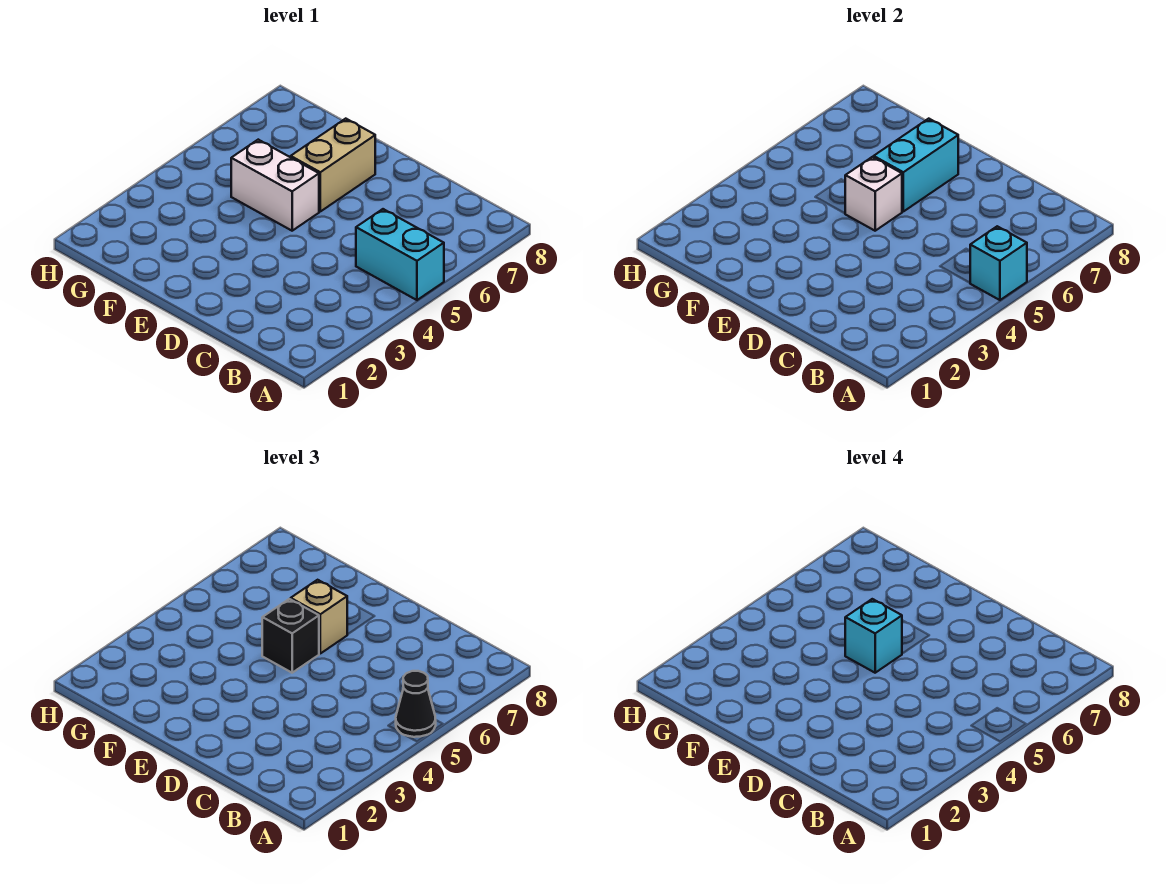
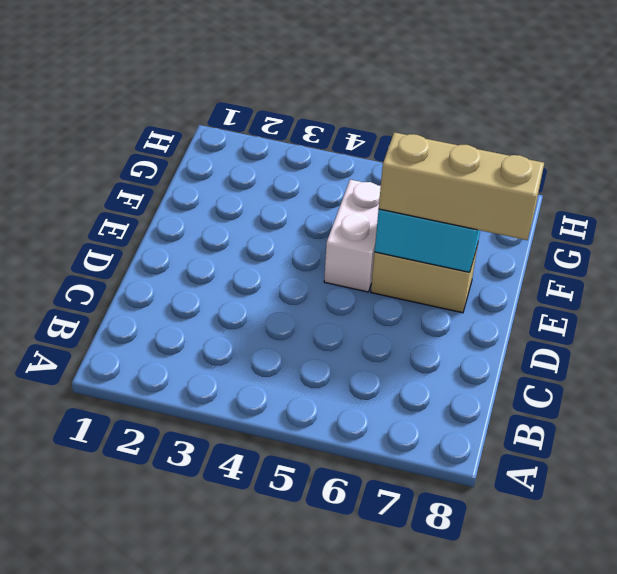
tan 1x3 brick [379,132,544,240] -> tan 1x1 brick [291,580,348,653]
none -> cyan 1x2 brick [356,209,444,300]
none -> cyan 1x1 brick [970,226,1027,300]

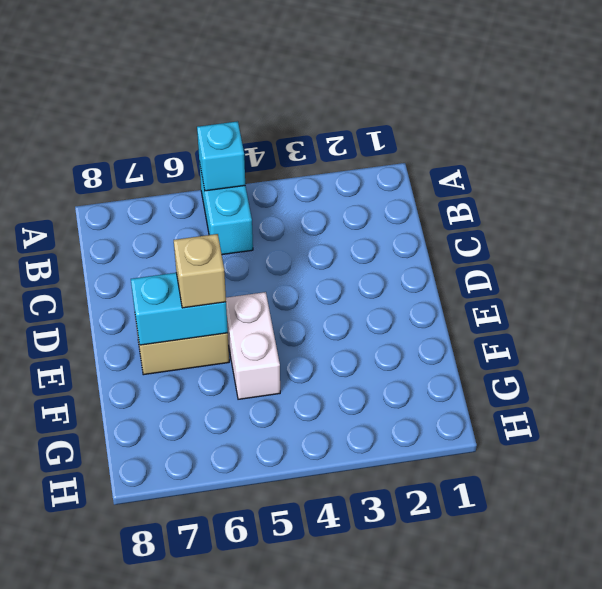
none -> white 1x1 brick [845,157,902,231]
none -> black 1x1 cone [396,671,436,737]

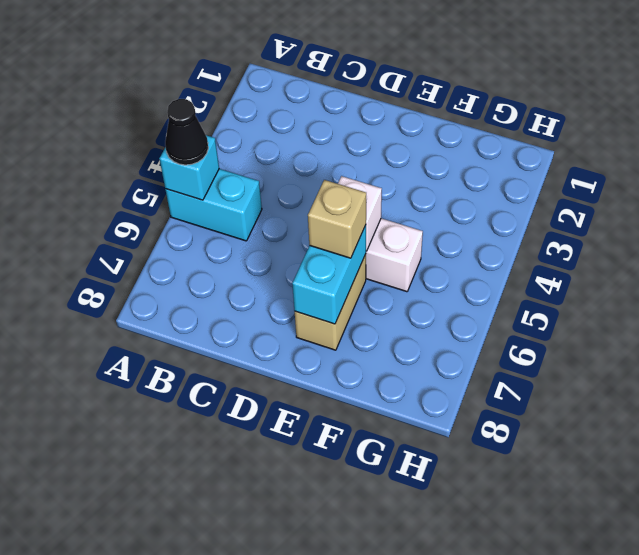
none -> black 1x1 brick [262,599,319,673]
none -> cyan 1x1 brick [845,599,902,673]

